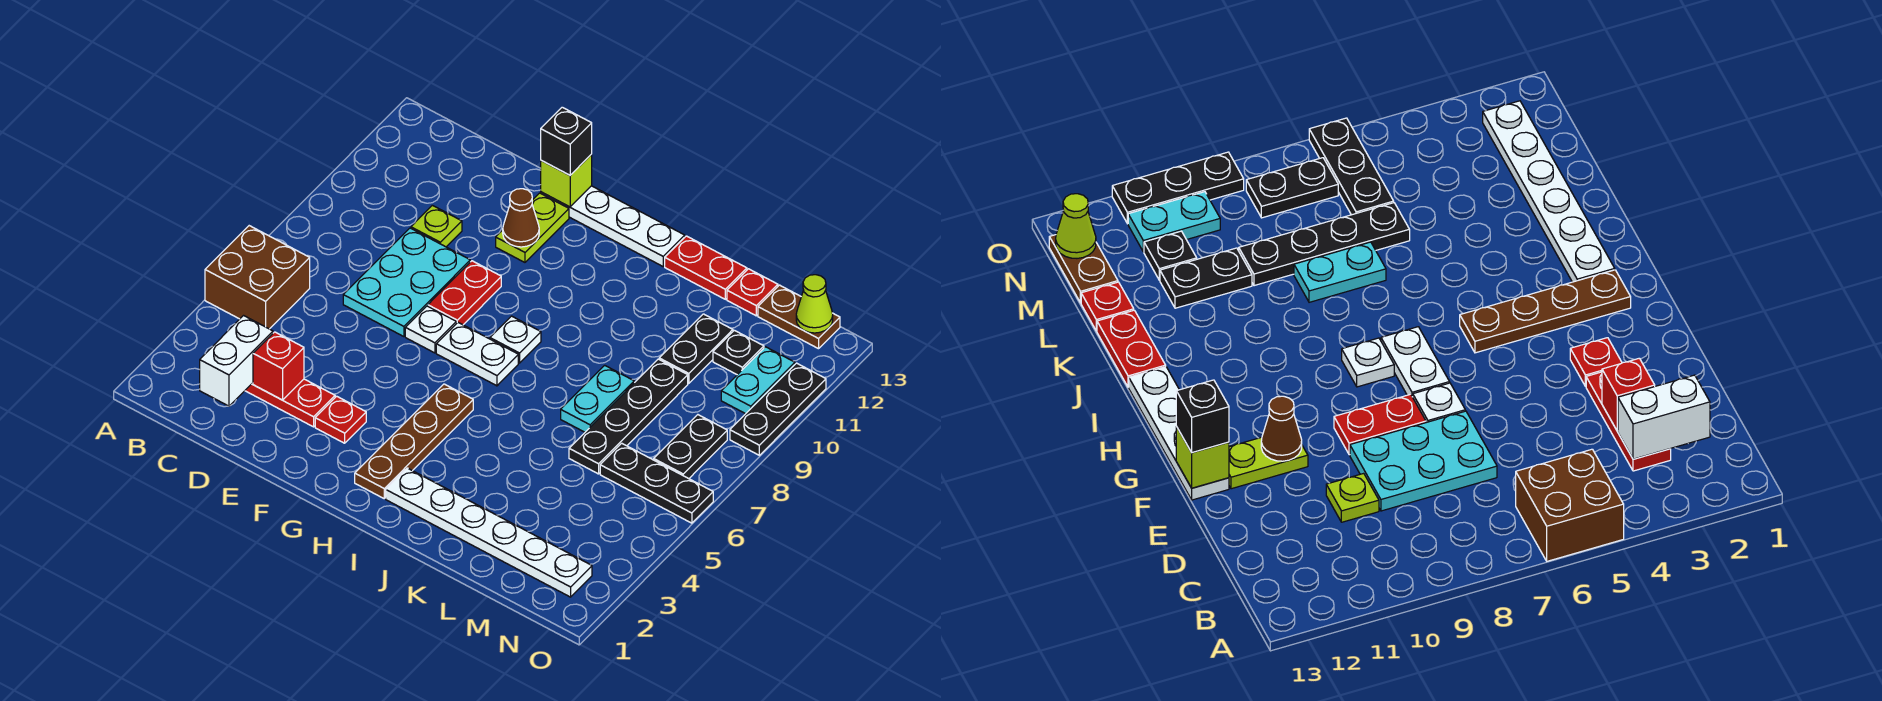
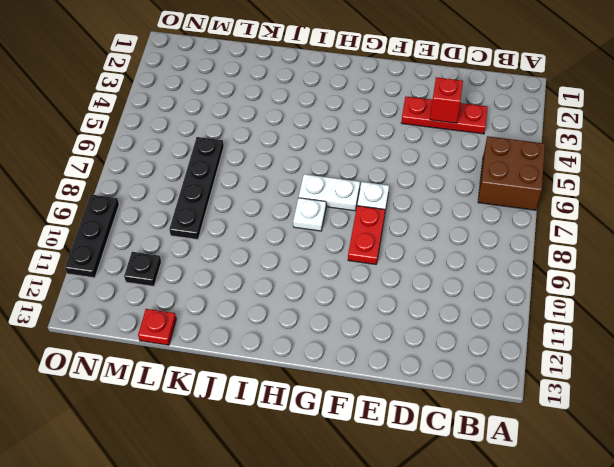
none -> cyan 2x3 plate [343,228,470,337]
none -> lime 1x1 plate [411,205,462,247]
none -> red 1x1 plate [315,396,366,443]
none -> lime 1x2 plate [496,193,569,262]

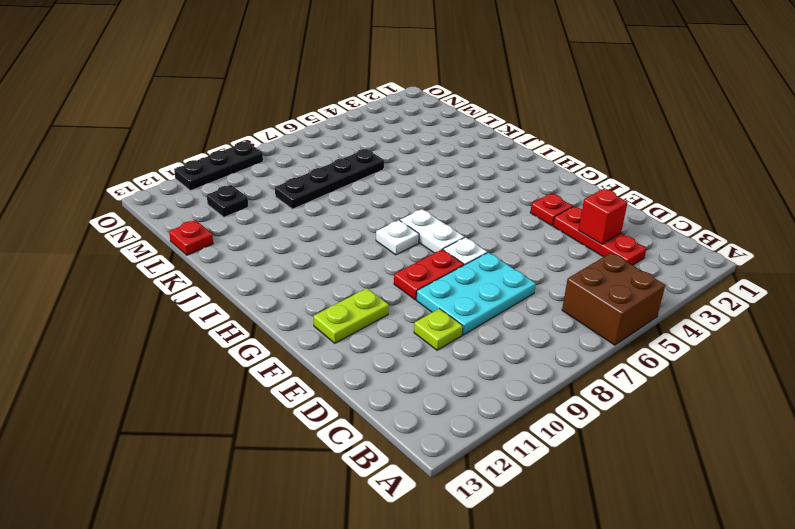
none -> white 1x4 plate [541,186,685,266]
none -> brown 1x4 plate [355,384,473,498]
none -> white 1x6 plate [386,468,592,597]
none -> red 1x2 plate [665,236,747,299]

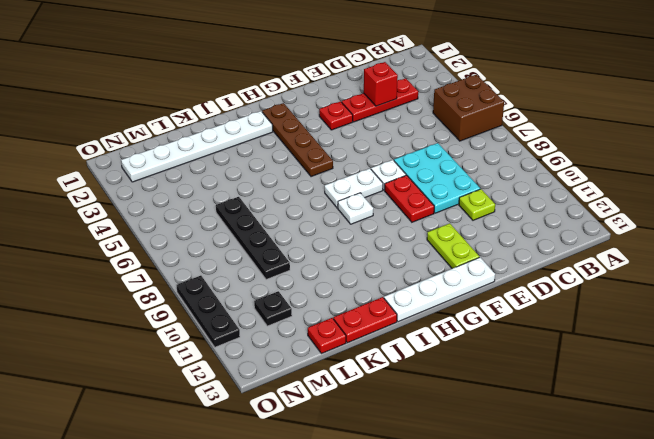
none -> cyan 1x2 plate [561,365,634,432]
none -> black 1x2 plate [659,314,733,384]
none -> black 1x3 plate [600,443,713,523]
none -> brown 1x2 plate [758,285,840,349]

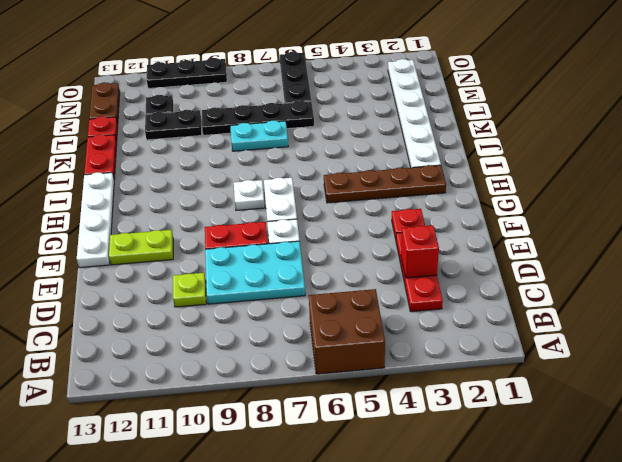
none -> black 1x2 plate [654,415,727,479]
none -> cyan 1x2 plate [721,347,795,414]
none -> white 1x2 brick [200,316,273,406]
none -> brown 1x1 cone [503,189,539,247]

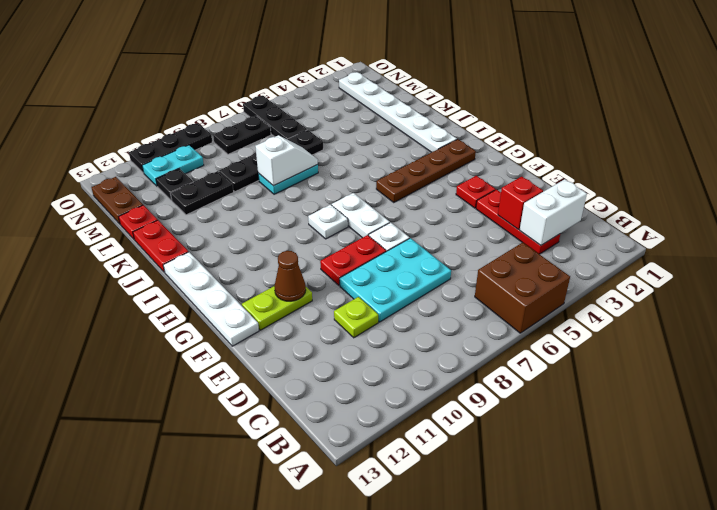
white 1x2 slope [255,135,318,186] -> none
none -> lime 1x1 brick [541,155,592,207]
none -> lime 1x1 cone [796,275,833,333]
none -> black 1x1 brick [541,107,592,175]

